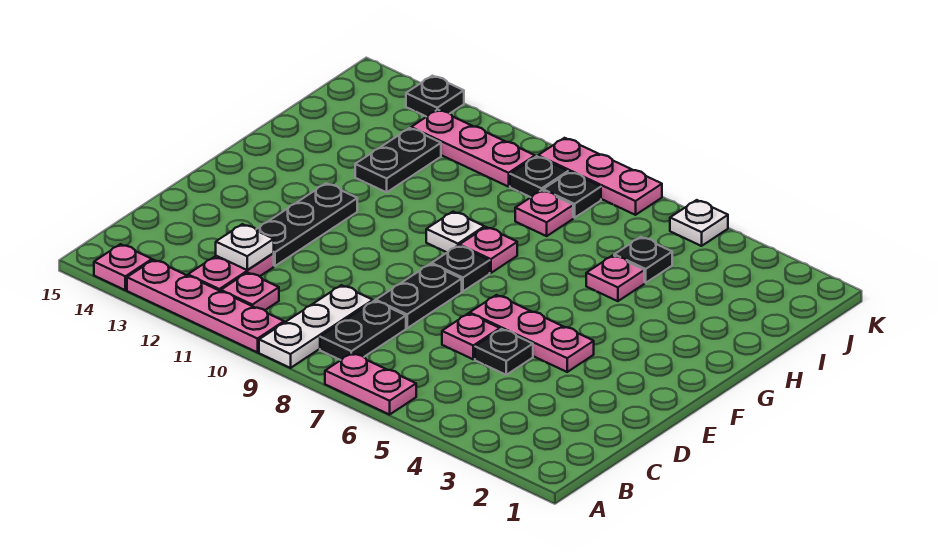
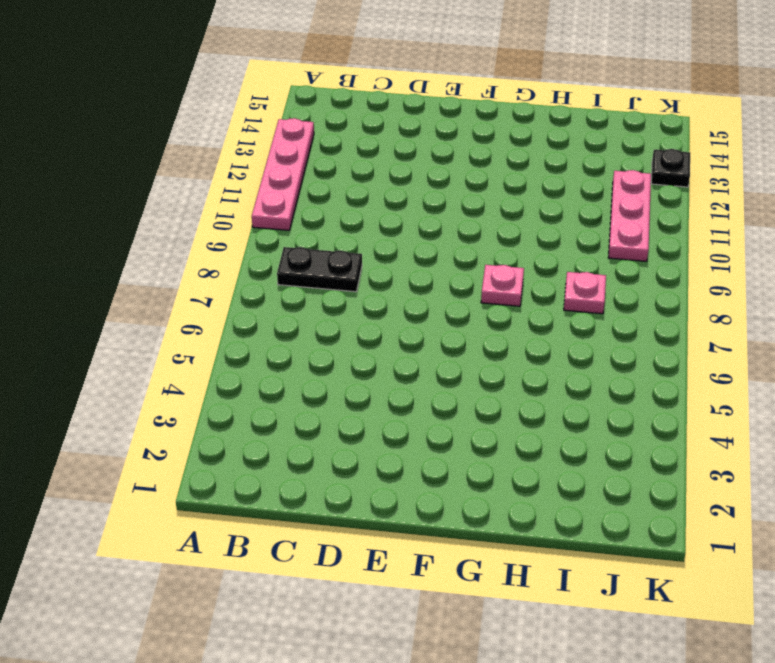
none -> pink 1x2 plate [325,353,416,415]
none -> white 1x3 plate [259,285,373,368]
none -> pink 1x1 plate [94,244,152,290]

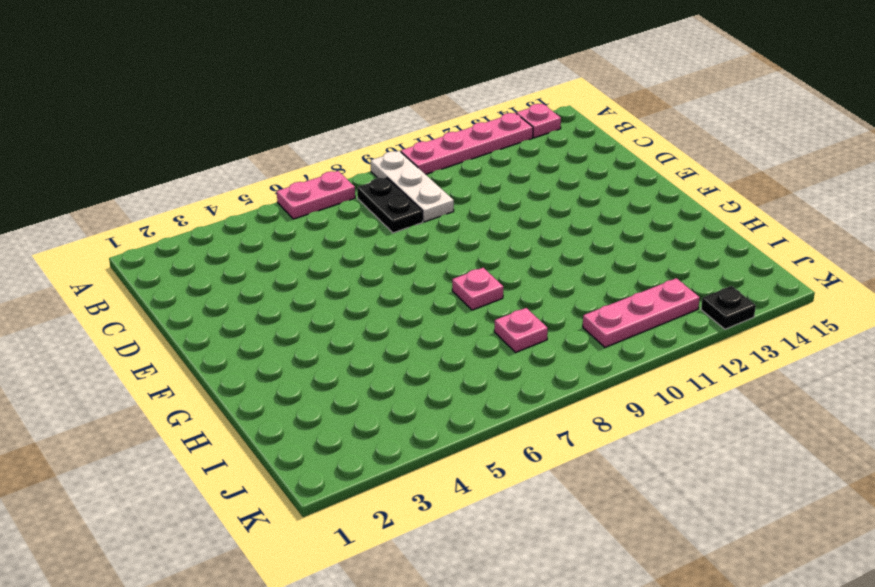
none -> pink 1x1 plate [221,273,279,310]
none -> pink 1x2 plate [188,253,274,291]
none -> black 1x1 plate [475,329,533,375]

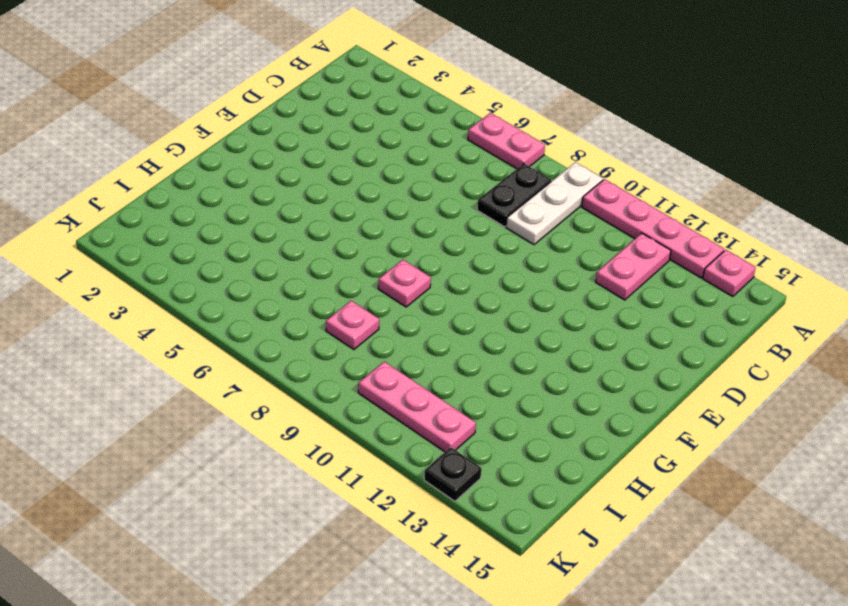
none -> pink 1x1 plate [221,273,279,310]
none -> black 1x1 plate [475,329,533,375]
none -> pink 1x1 plate [442,313,500,359]

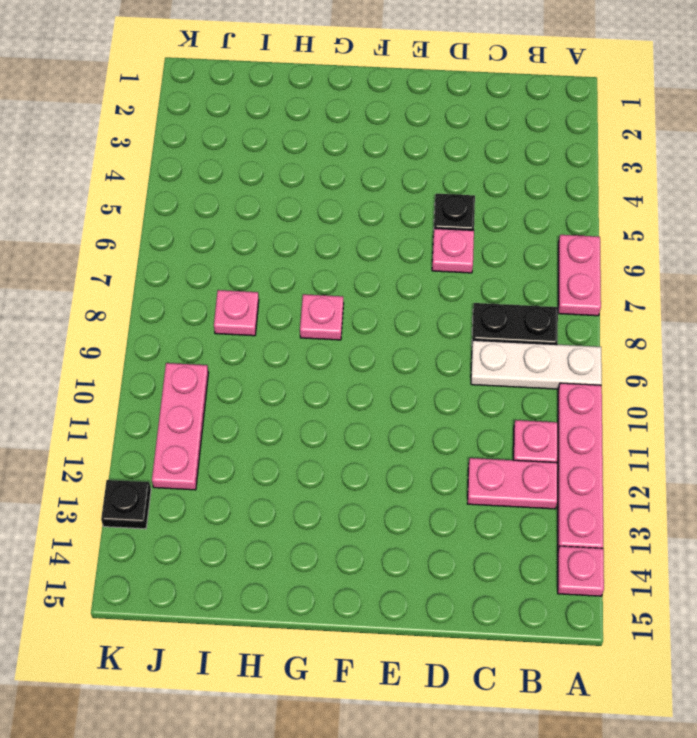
none -> black 1x2 plate [376,264,462,328]
none -> black 1x3 plate [256,183,357,266]
none -> pink 1x3 plate [470,295,594,372]

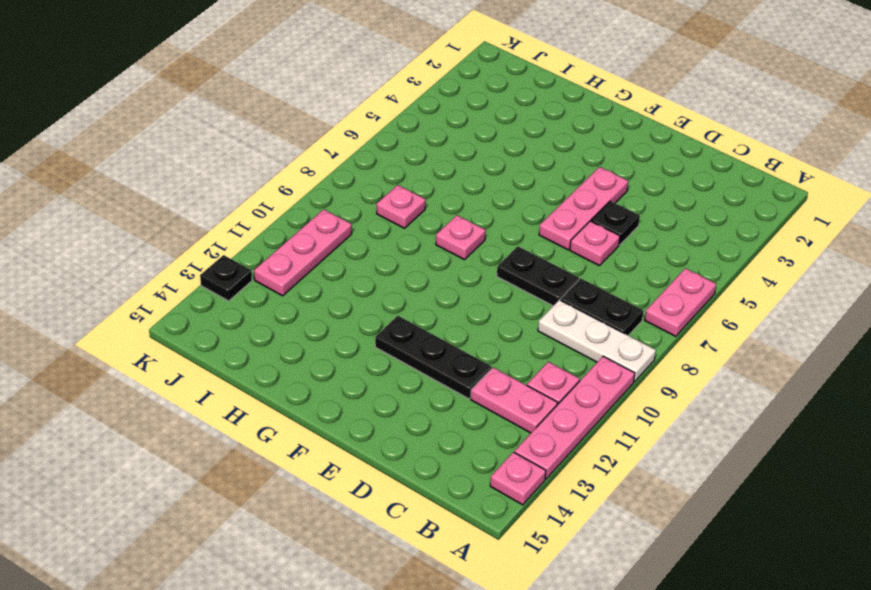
none -> black 1x1 plate [432,246,490,291]
none -> white 1x1 plate [426,212,484,252]
none -> pink 1x1 plate [586,255,644,301]

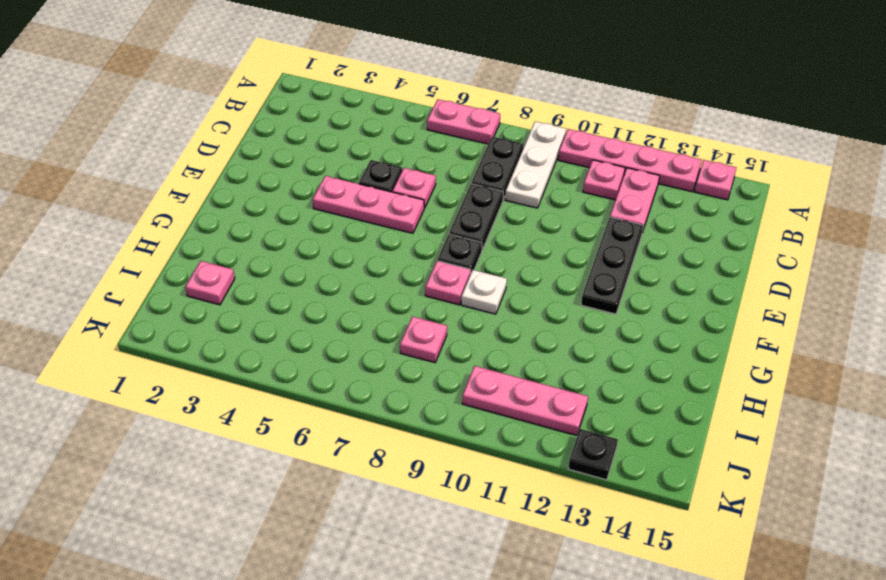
pink 1x1 plate [185,261,235,305] -> pink 1x1 plate moved to [586,255,644,301]
none -> black 1x2 plate [355,128,441,192]
none -> black 1x1 plate [614,237,672,283]
none -> black 1x1 plate [543,172,601,218]

